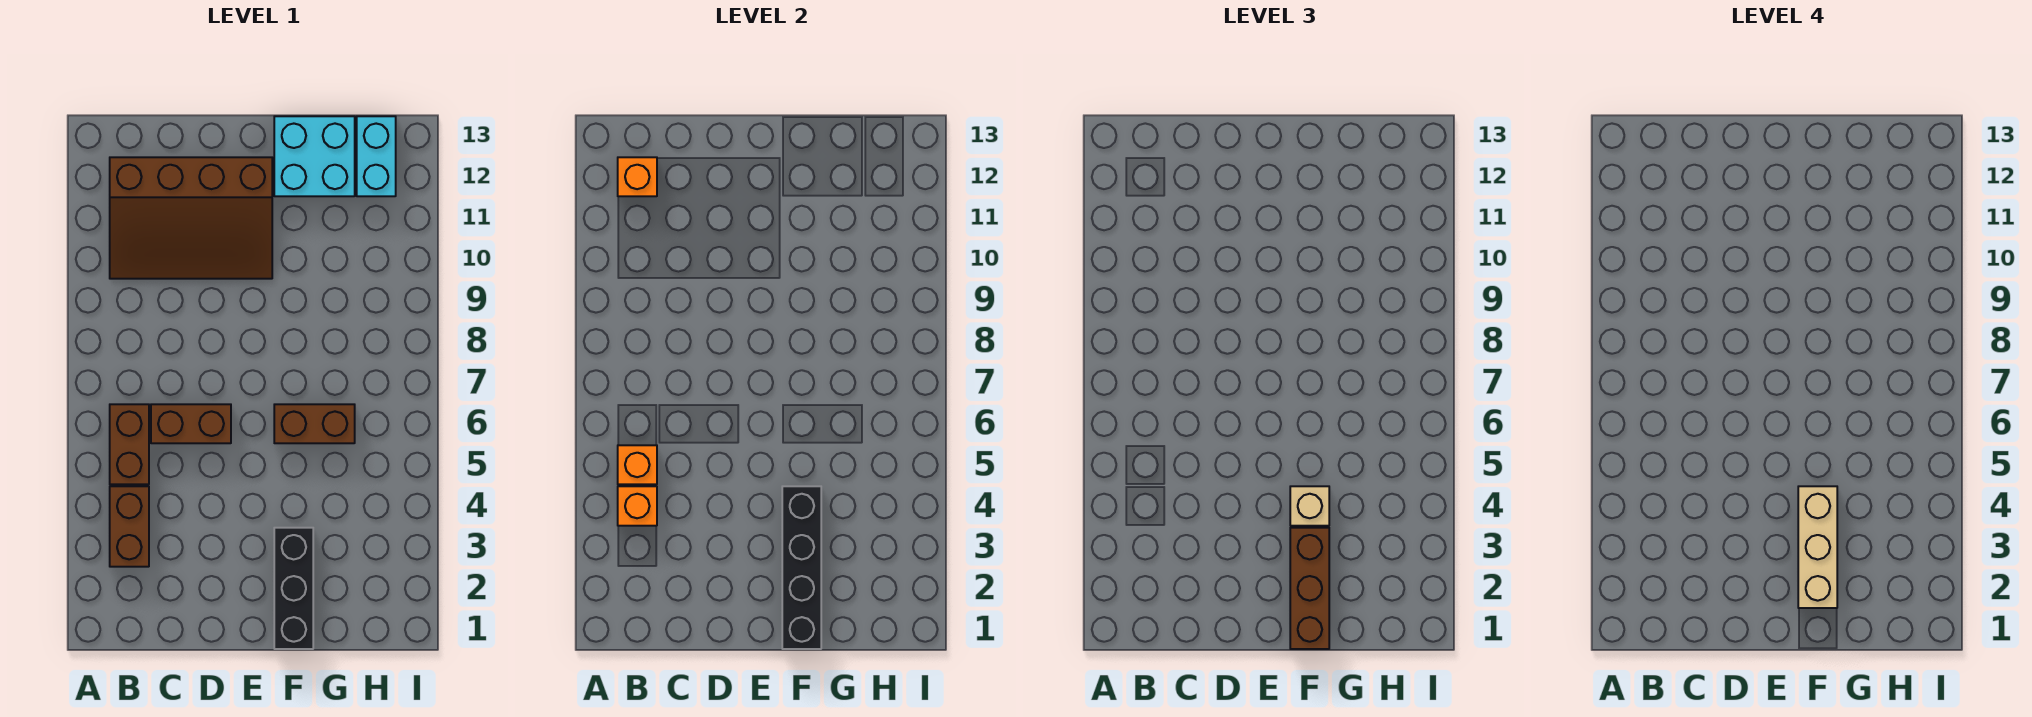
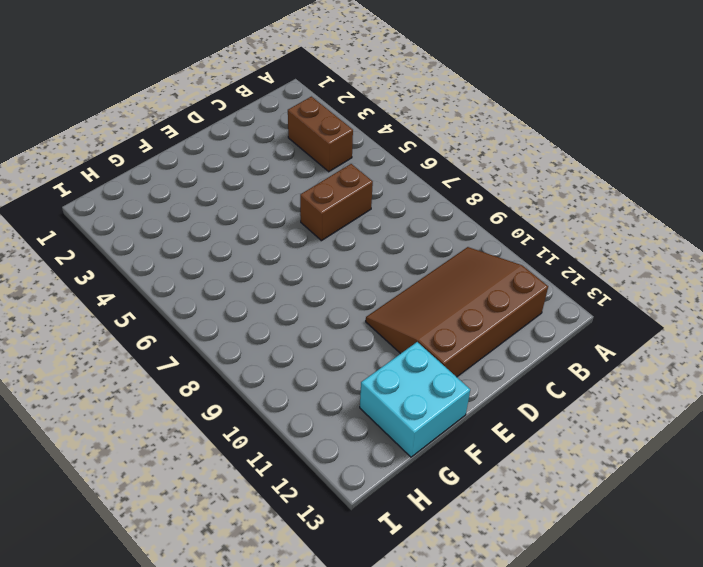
none -> brown 1x2 brick [110,404,149,484]
none -> black 1x3 brick [274,528,313,649]
none -> brown 1x2 brick [274,404,355,443]

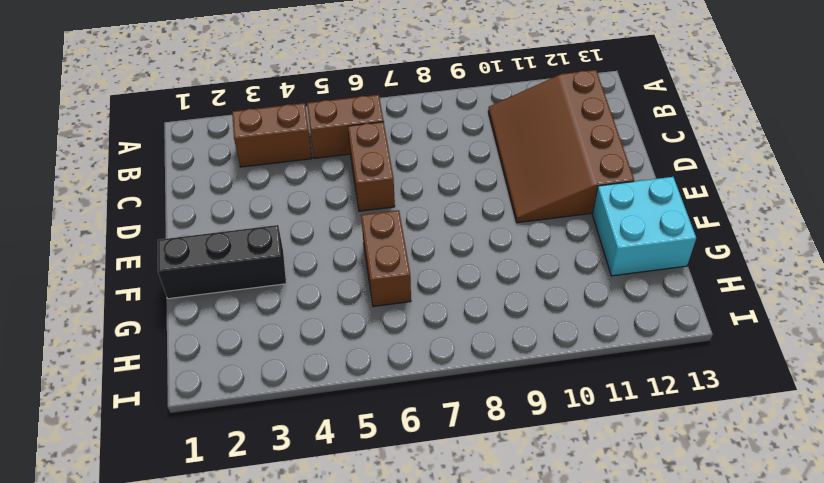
none -> cyan 1x2 brick [357,116,396,196]
none -> orange 1x1 brick [618,486,657,526]
none -> orange 1x1 brick [618,445,657,484]

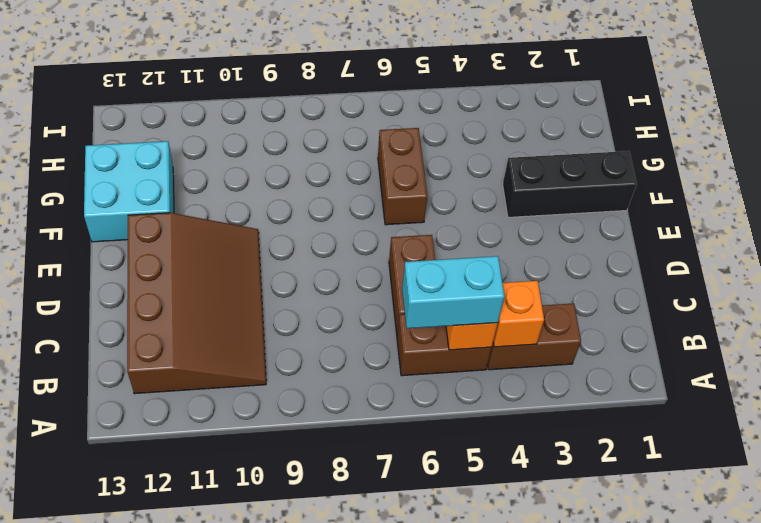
cyan 1x2 brick [402,256,504,328] -> cyan 1x2 brick moved to [357,116,396,196]
none -> orange 1x1 brick [618,157,657,196]
none -> black 1x4 brick [782,486,821,649]
none -> brown 1x3 brick [1290,528,1329,649]

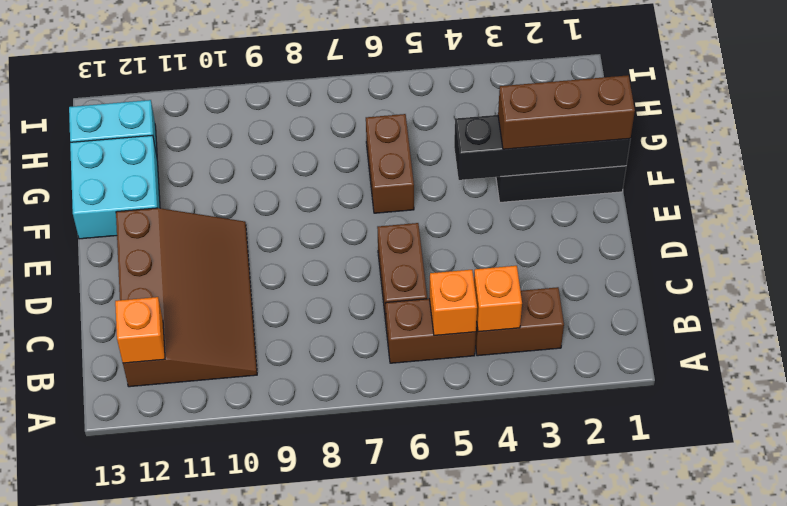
none -> tan 1x1 brick [1290,486,1329,526]
none -> tan 1x3 brick [1798,486,1837,608]

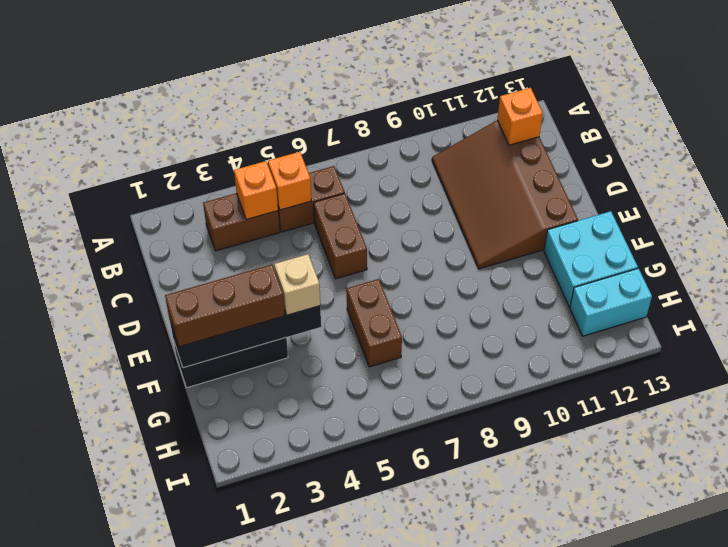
none -> tan 1x3 brick [1798,486,1837,608]

